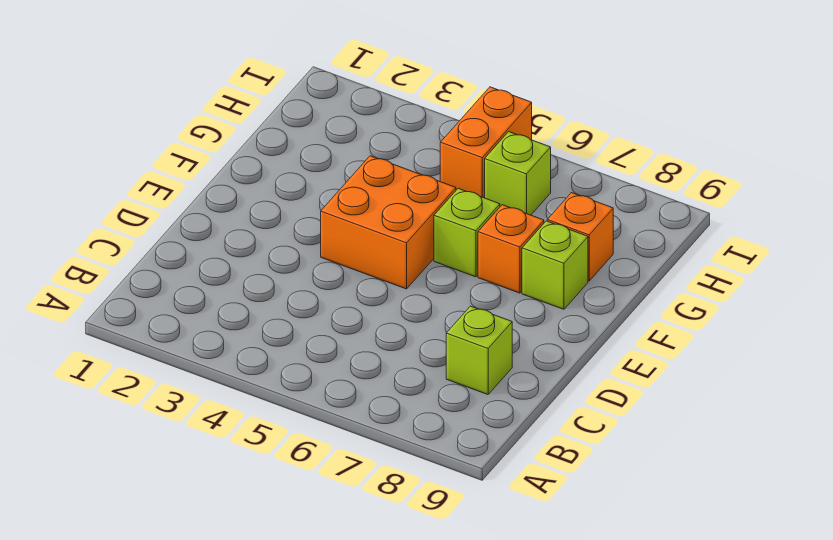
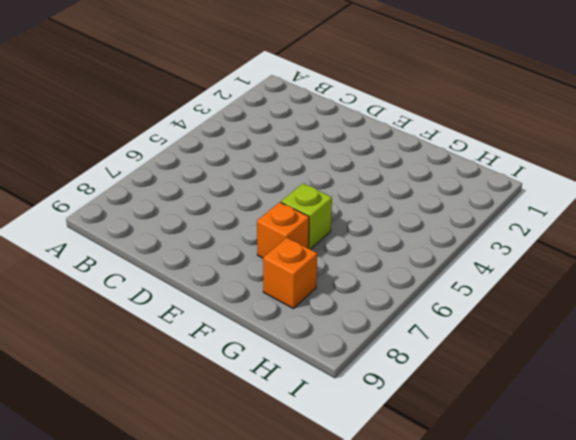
none -> lime 1x1 brick [446,306,512,395]
none -> orange 2x2 brick [321,156,456,289]

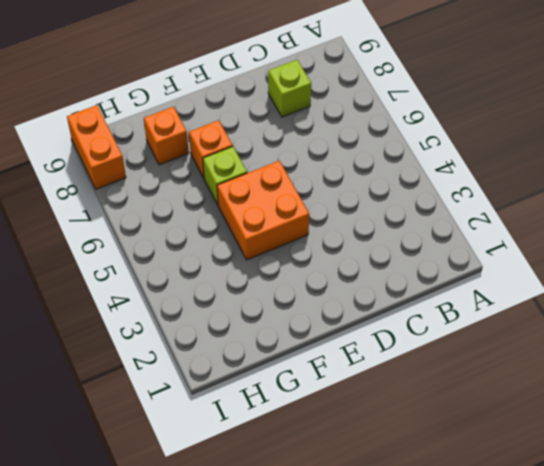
orange 1x2 brick [67,105,126,189] -> orange 1x2 brick turned to [440,87,532,198]
none -> lime 1x1 brick [522,221,588,309]
none -> lime 1x1 brick [485,132,551,215]

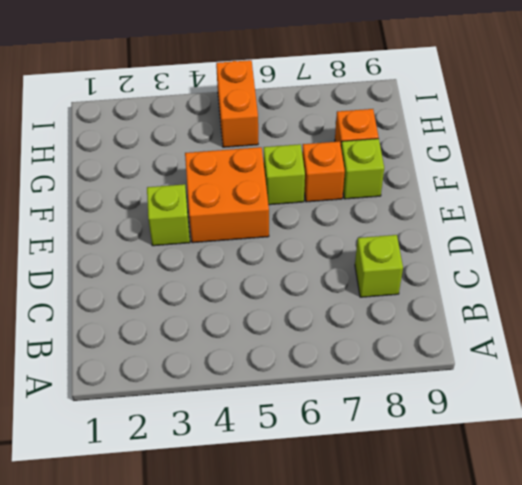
lime 1x1 brick [147,184,190,246] -> lime 1x1 brick moved to [485,132,551,215]

